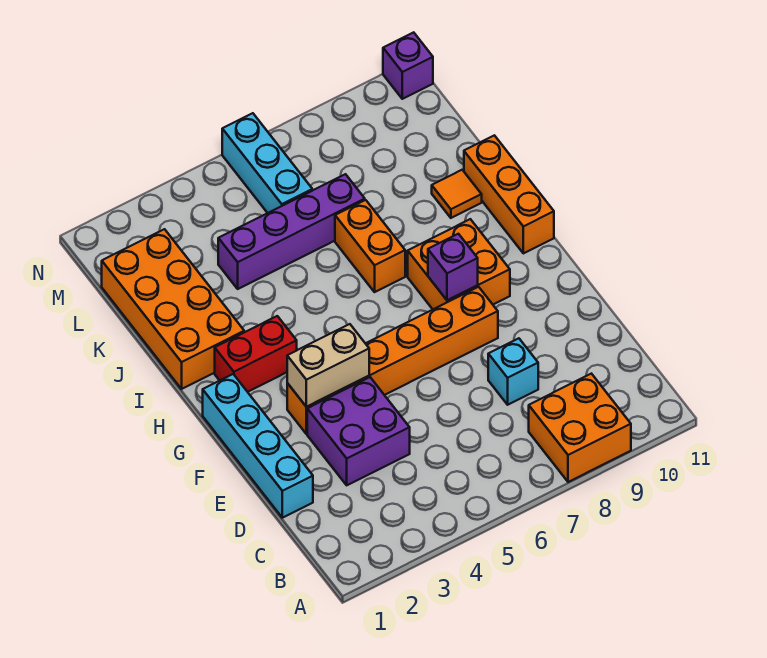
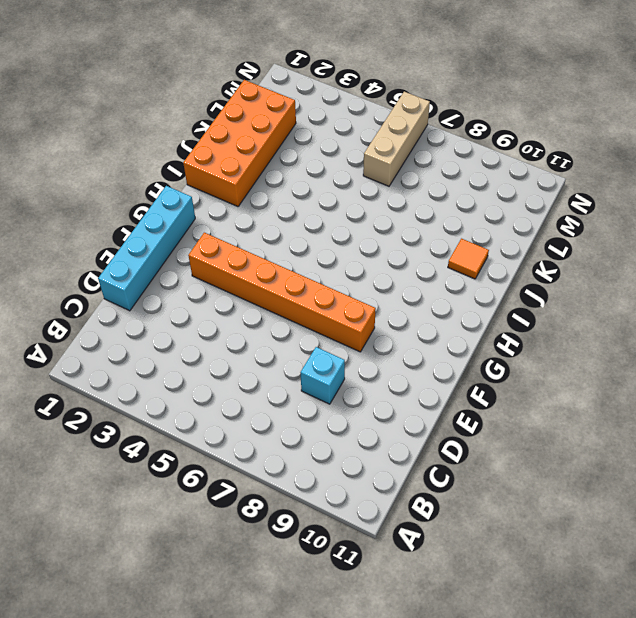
tan 1x3 brick [363,92,430,186] -> cyan 1x3 brick [222,113,312,213]
none -> orange 2x2 brick [529,374,631,482]
none -> purple 2x2 brick [307,377,410,485]
none -> orange 2x2 brick [408,219,510,309]

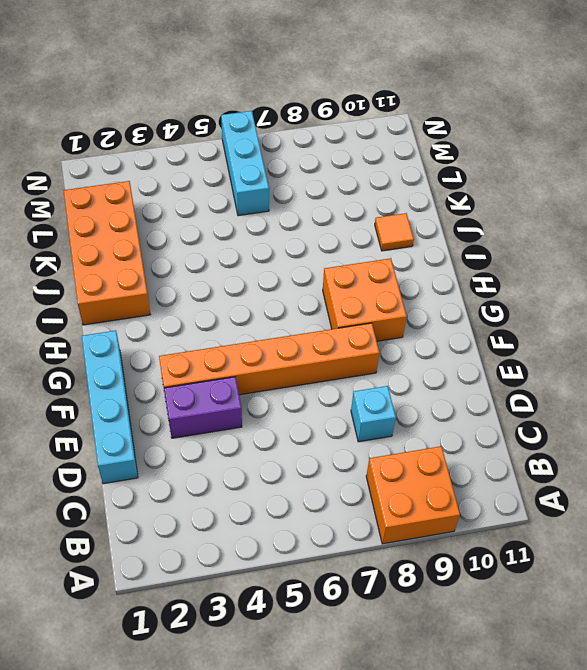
purple 1x2 brick [164,377,242,438] -> purple 2x2 brick [307,377,410,485]
none -> red 1x2 brick [215,316,297,392]
none -> orange 1x3 brick [464,135,554,253]
none -> orange 1x2 brick [335,200,405,292]

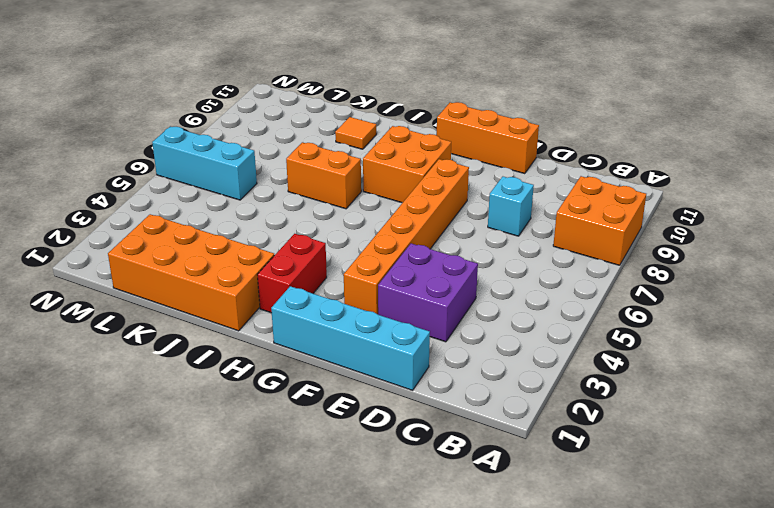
orange 1x3 brick [437,102,539,174] -> orange 1x3 brick moved to [464,135,554,253]
none -> purple 1x4 brick [218,174,365,289]
none -> purple 1x1 brick [383,32,433,99]
none -> tan 1x2 brick [287,324,369,407]

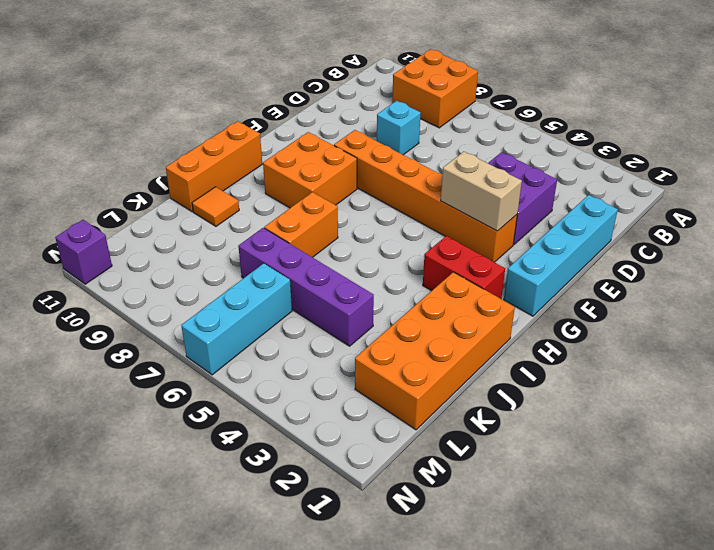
none -> purple 1x1 brick [428,234,478,300]

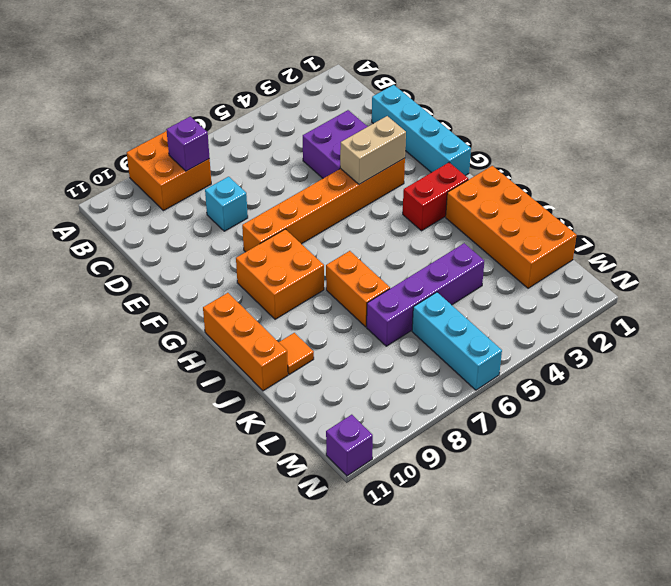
purple 1x1 brick [166,116,210,171] -> purple 1x1 brick moved to [428,234,478,300]

